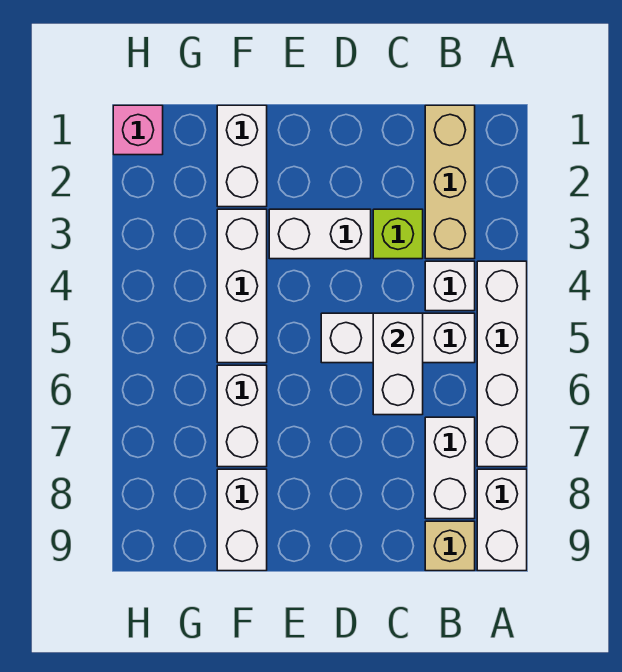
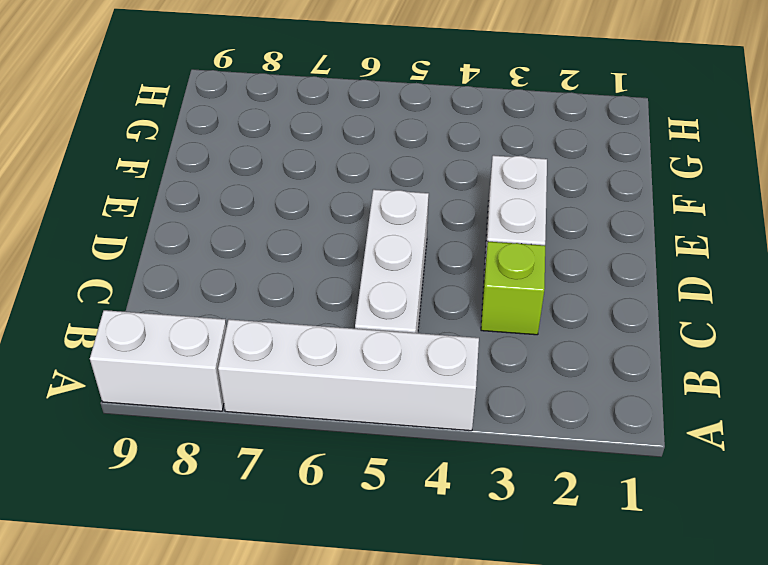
none -> tan 1x3 brick [425,105,475,259]
none -> white 1x1 brick [425,261,475,311]
none -> white 1x2 brick [425,417,475,519]

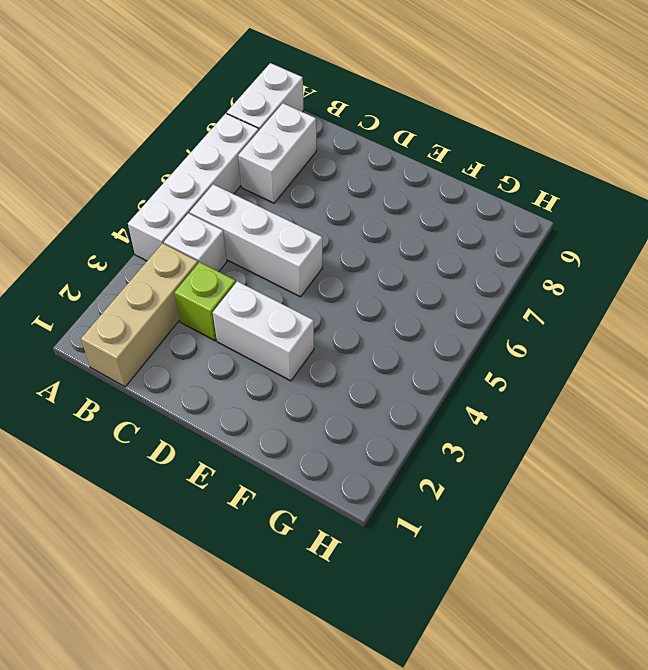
none -> tan 1x1 brick [425,521,475,571]
none -> white 1x2 brick [217,105,267,207]
none -> white 1x3 brick [217,209,267,363]

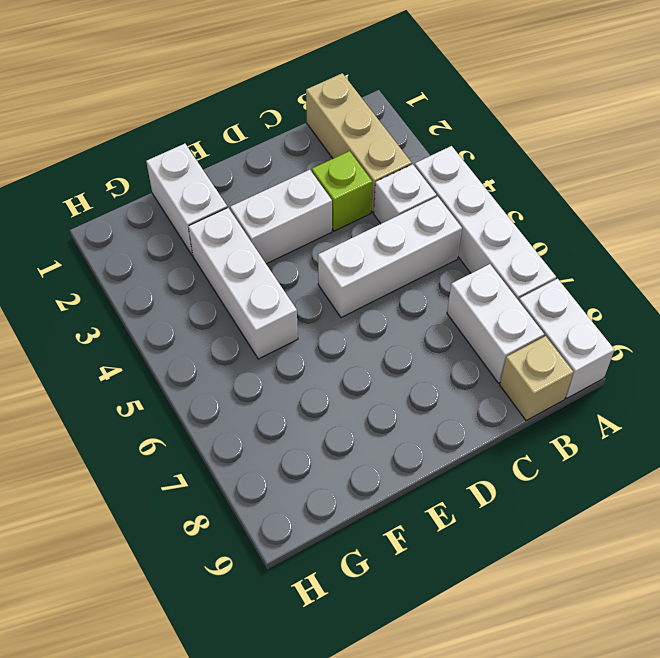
none -> white 1x2 brick [217,365,267,467]
none -> white 1x2 brick [217,469,267,571]
none -> pink 1x1 brick [113,105,163,155]

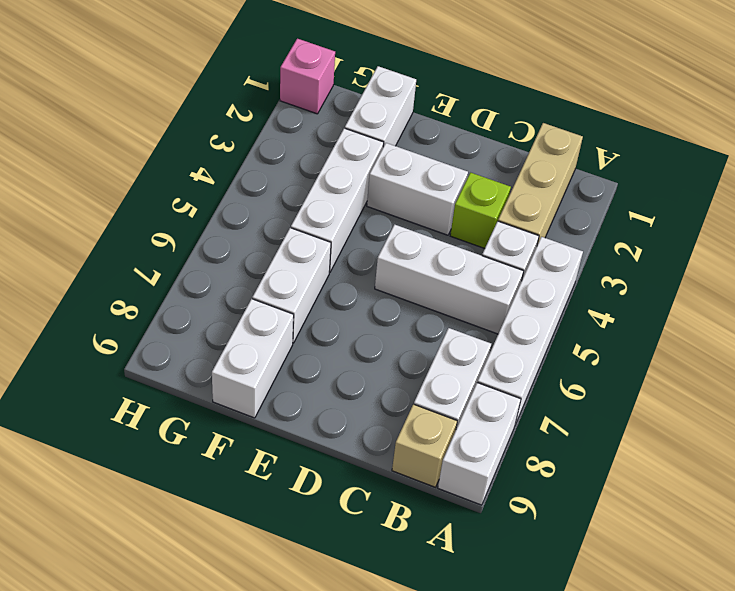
none -> white 1x2 brick [373,313,423,415]

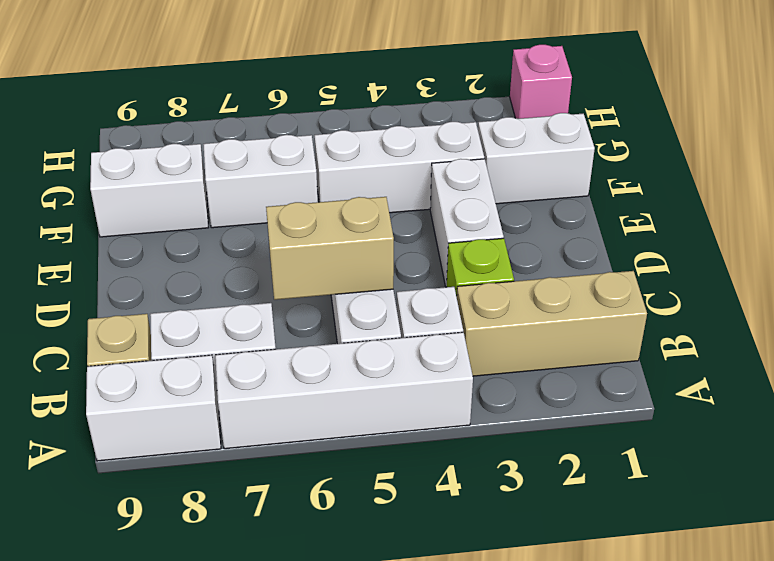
tan 1x2 brick [266,197,394,300] -> white 1x2 brick [373,313,423,415]

